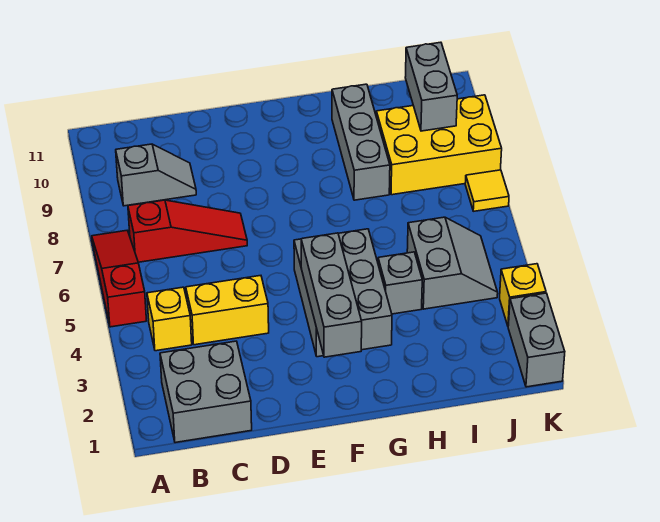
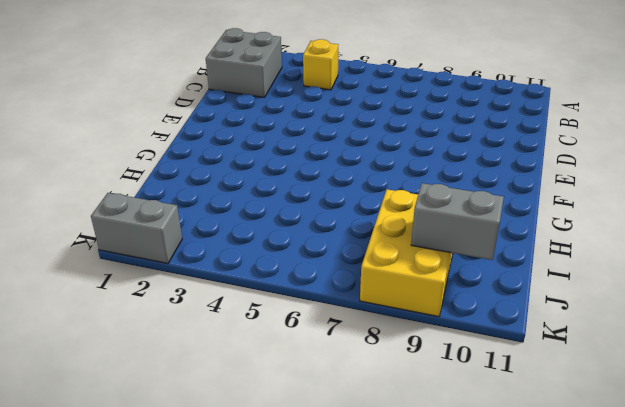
none -> red 1x3 slope [92,231,146,327]
none -> red 1x3 slope [128,200,247,262]
none -> grey 1x2 slope [116,144,196,206]

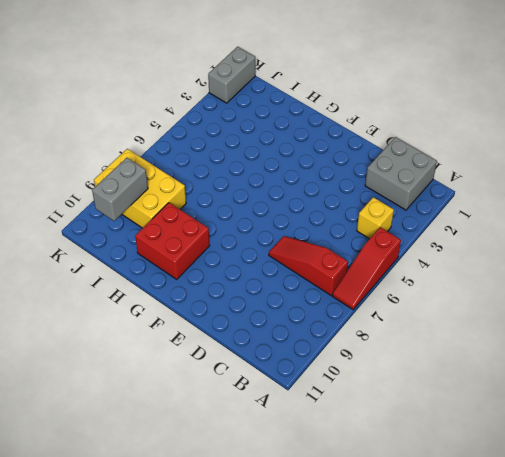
red 2x2 brick [135,203,210,279] -> grey 1x3 brick [332,84,390,200]
none -> grey 1x2 slope [116,144,196,206]
none -> yellow 1x2 brick [186,276,269,345]
none -> grey 2x3 brick [294,229,392,357]

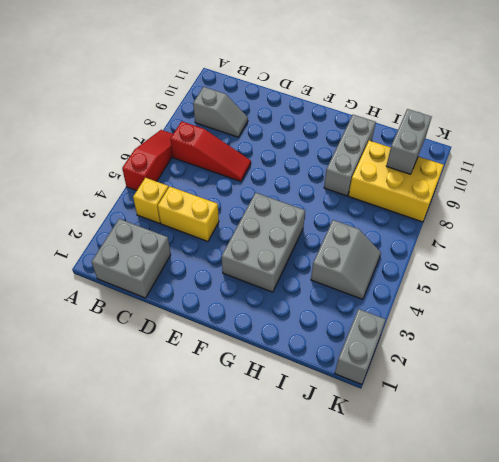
none -> grey 1x1 brick [378,252,422,314]
none -> yellow 1x1 brick [500,264,546,326]
none -> yellow 1x1 tile [465,170,509,211]

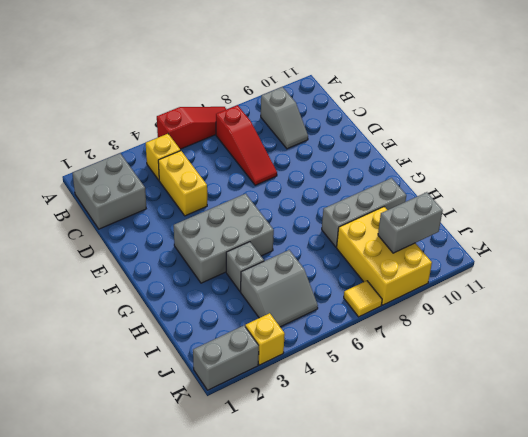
none -> grey 1x3 brick [301,233,362,357]

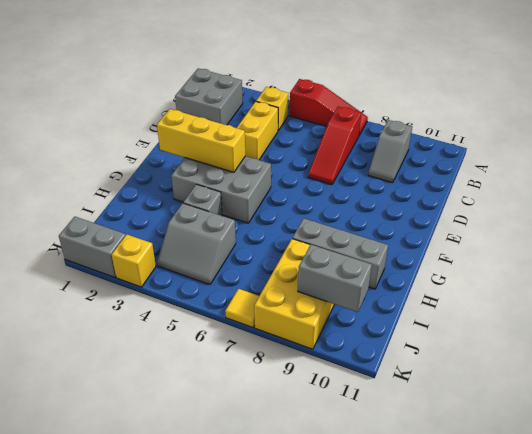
yellow 1x3 brick [157,109,245,172] -> grey 1x3 brick [301,233,362,357]

